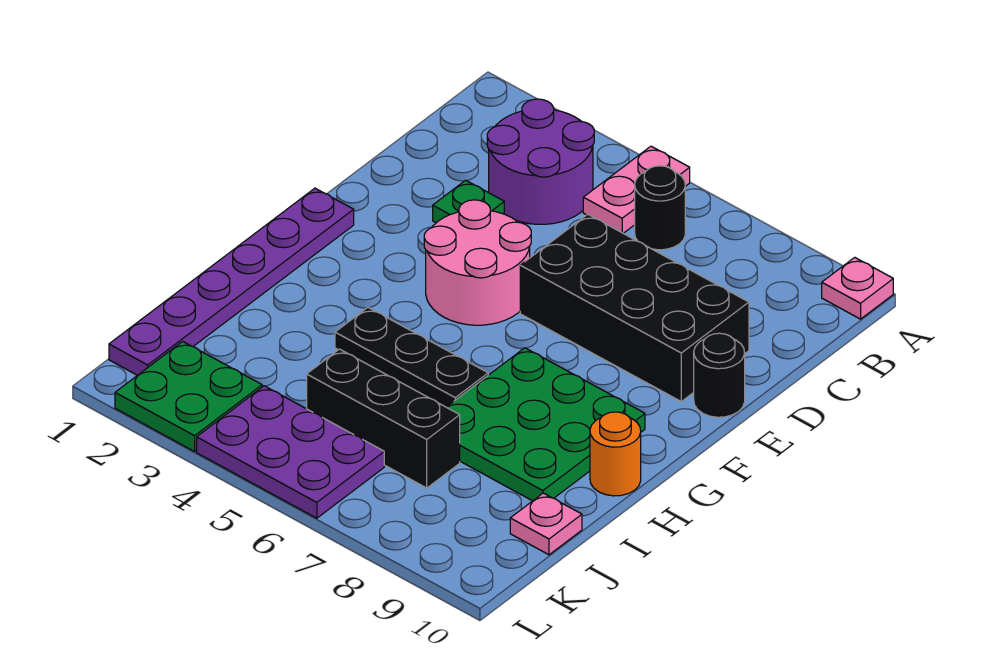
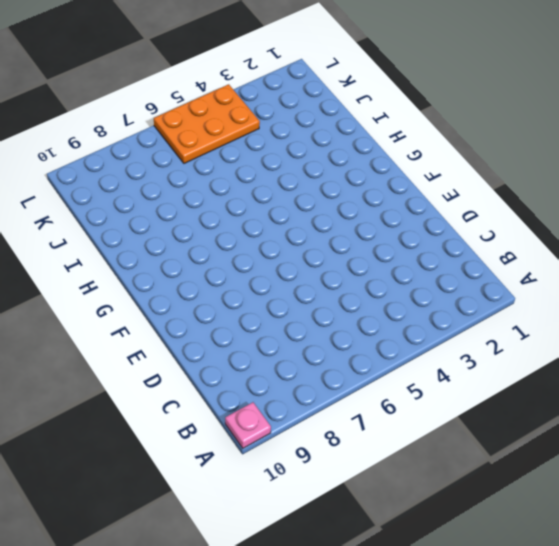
orange 2x3 plate [154,84,260,163] -> purple 2x3 plate [197,386,384,518]
none -> pink 1x2 plate [583,146,690,233]
none -> purple 2x2 round brick [487,99,594,224]
none -> black 1x1 round brick [635,166,685,250]

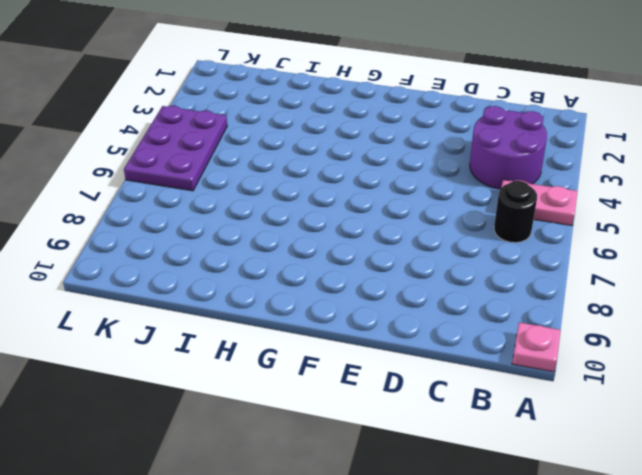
none -> green 1x1 plate [433,180,504,223]
none -> black 2x4 brick [520,214,749,401]
none -> pink 2x2 round brick [424,200,531,325]

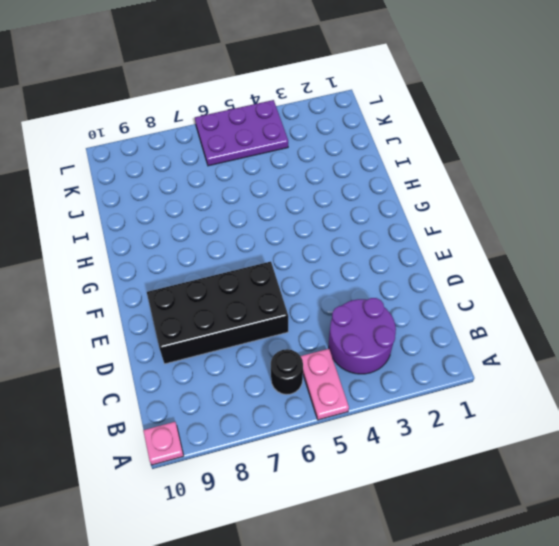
none -> green 1x1 plate [433,180,504,223]
none -> pink 2x2 round brick [424,200,531,325]
none -> black 1x1 round brick [694,333,745,417]

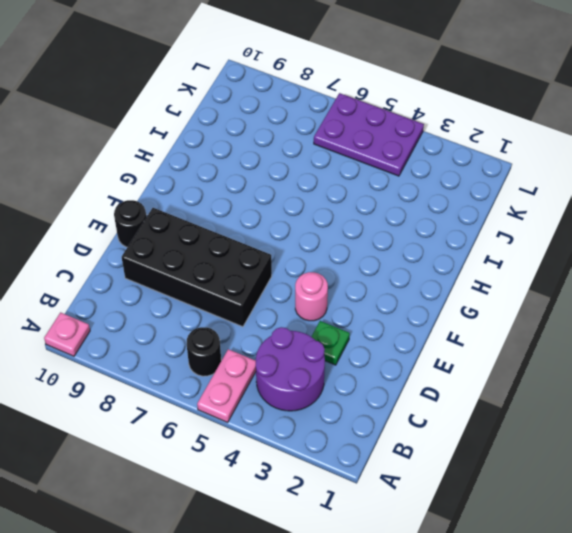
pink 1x1 round brick [295,272,328,321] -> pink 2x2 round brick [424,200,531,325]
none -> purple 1x6 plate [109,188,354,375]
none -> green 3x3 plate [447,348,645,501]
none -> black 1x3 plate [335,307,488,407]

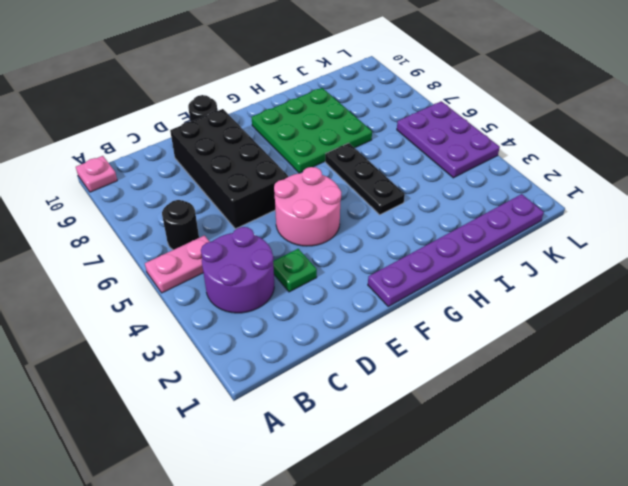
none -> orange 1x1 round brick [590,412,641,496]
none -> black 1x3 brick [307,349,460,488]
none -> pink 1x1 plate [510,493,582,555]

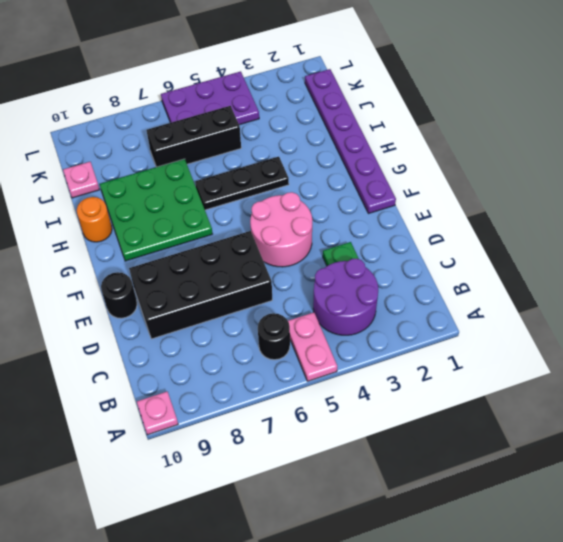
none -> green 2x2 plate [115,341,262,451]

